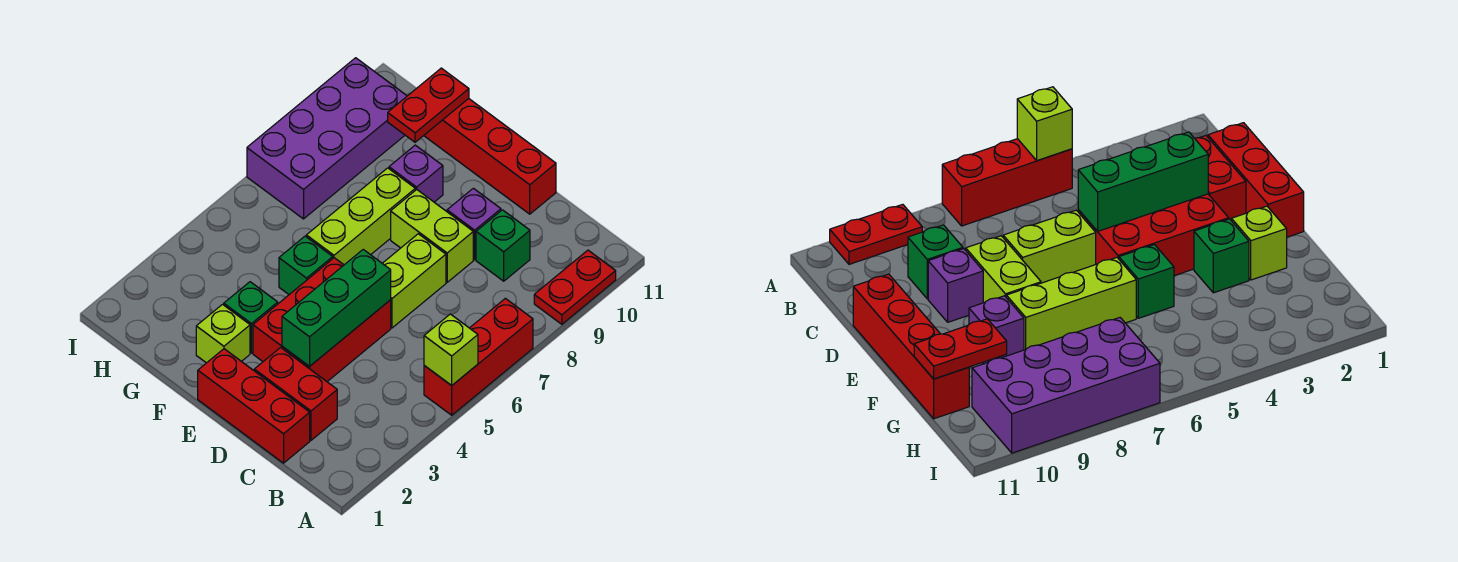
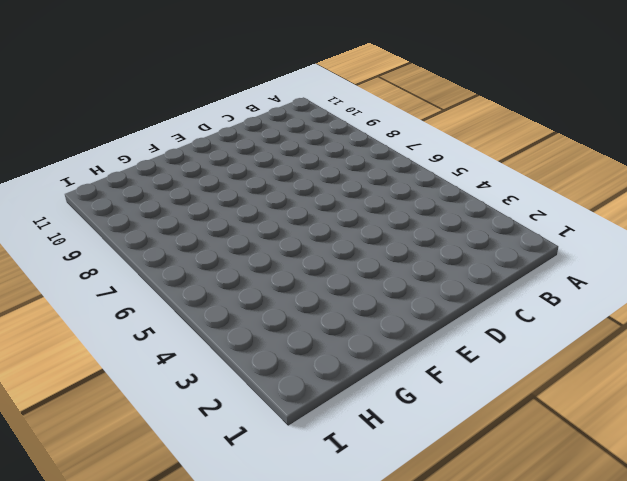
none -> red 1x3 brick [424,298,533,415]
none -> red 1x2 plate [534,250,616,324]
none -> red 1x3 brick [198,349,310,463]

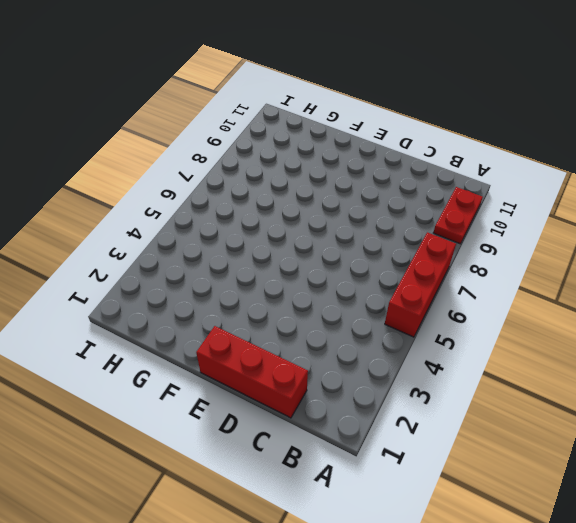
none -> red 1x2 brick [254,348,337,440]
none -> green 1x1 brick [476,210,530,281]
none -> red 2x3 brick [253,258,391,382]

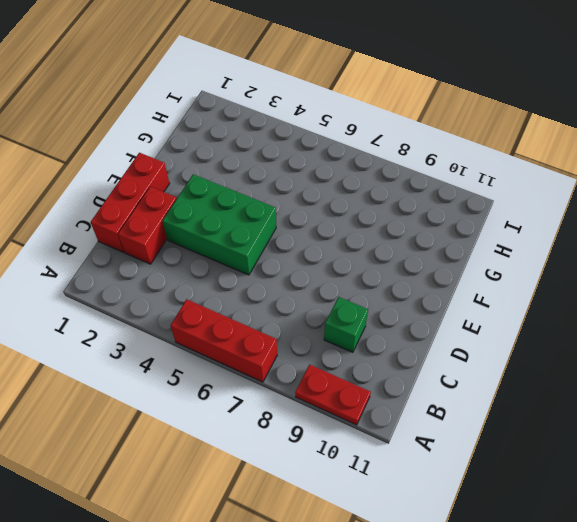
green 2x3 brick [163,174,276,275] -> red 2x3 brick [253,258,391,382]
none -> lime 1x2 brick [382,234,446,328]
none -> lime 1x2 brick [391,190,473,282]
none -> purple 1x1 brick [447,188,501,260]

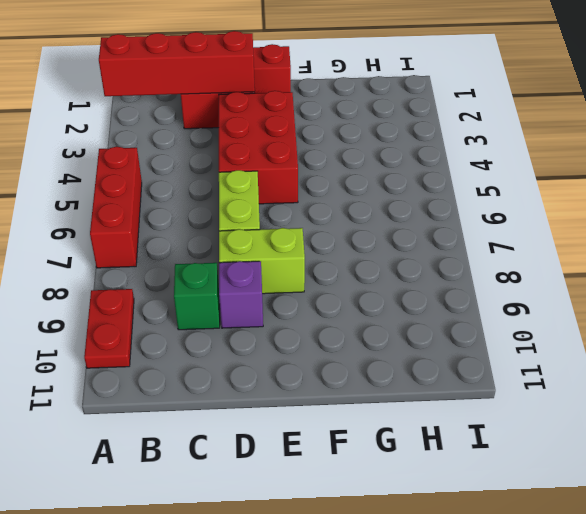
red 1x4 brick [99,31,255,96] -> red 1x4 brick moved to [424,99,556,214]
none -> lime 1x1 brick [196,304,250,363]
none -> green 1x1 brick [224,282,278,353]
none -> green 1x1 brick [279,236,333,294]

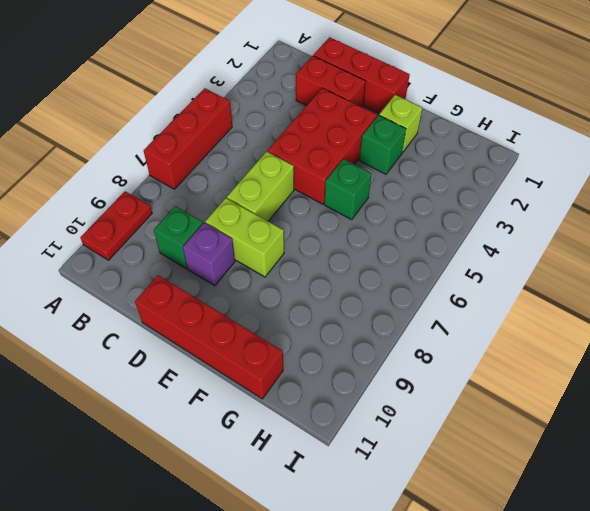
none -> lime 1x3 brick [306,168,415,265]
none -> purple 1x1 brick [389,145,443,202]
none -> purple 2x4 brick [247,58,407,219]

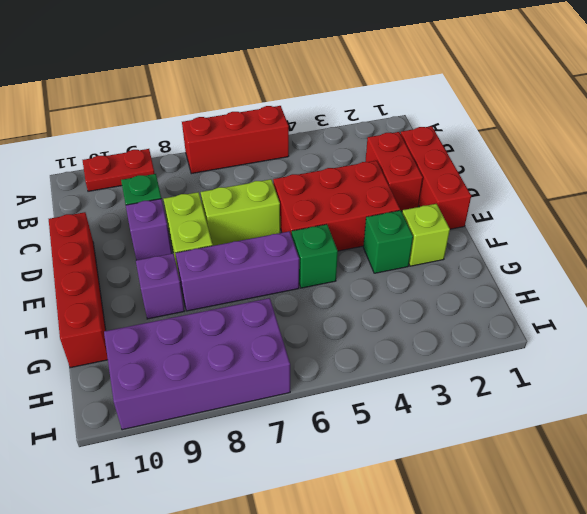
purple 1x3 brick [176,231,299,311] -> lime 1x3 brick [306,168,415,265]
none -> lime 1x1 brick [424,314,478,386]
none -> green 1x3 brick [282,250,391,366]
none -> red 1x2 plate [388,68,469,142]

